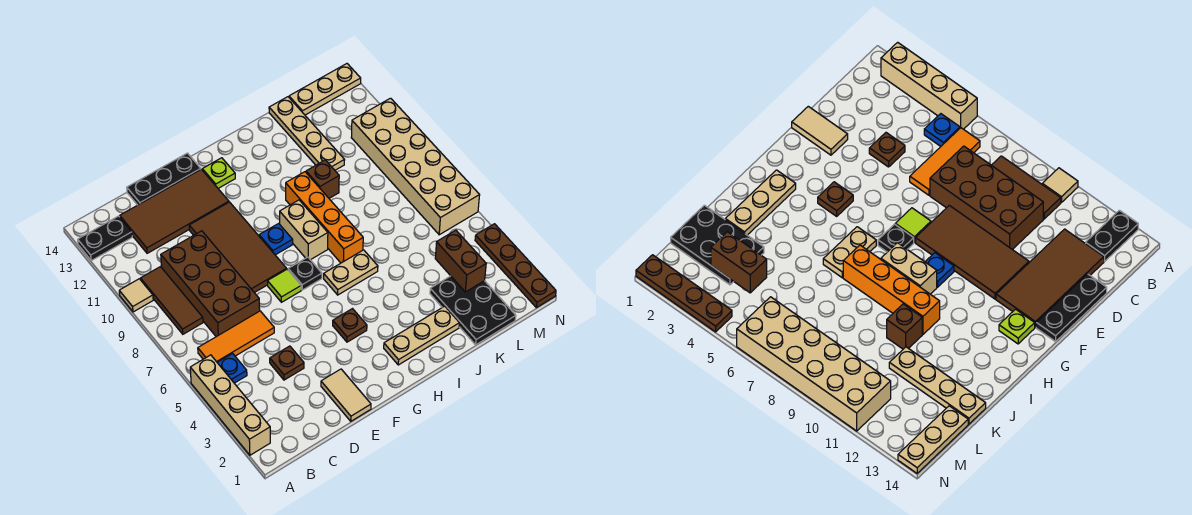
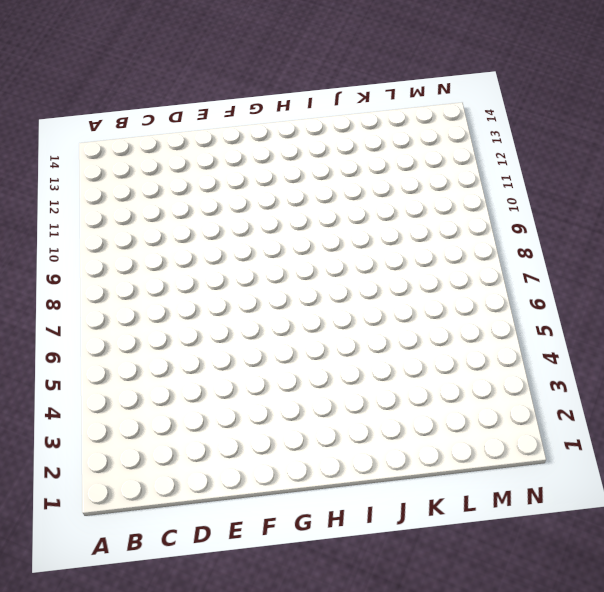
none -> tan 1x4 brick [190,355,270,455]
none -> tan 1x1 tile [119,279,153,312]
none -> black 1x2 plate [78,216,132,260]

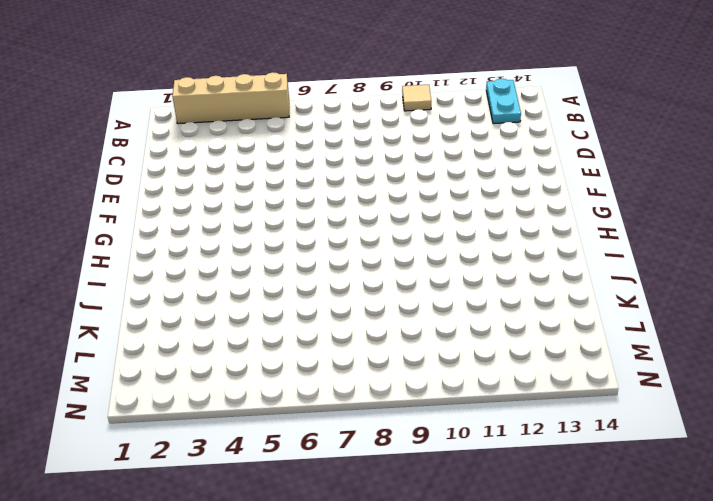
cyan 1x2 plate [486,79,521,124] -> black 1x2 plate [78,216,132,260]
none -> blue 1x1 plate [217,354,247,383]
none -> orange 1x3 tile [198,311,274,362]
none -> brown 1x3 tile [140,267,203,334]

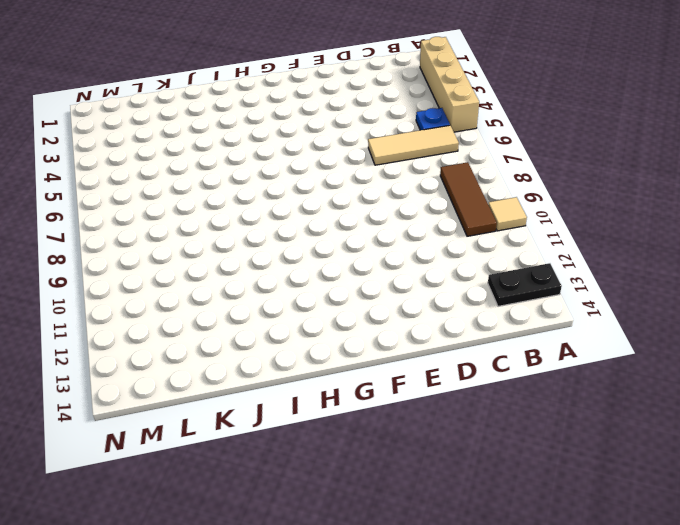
tan 1x3 tile [368,125,459,165] -> orange 1x3 tile [198,311,274,362]
none -> brown 2x4 brick [161,231,260,337]
none -> brown 2x4 tile [120,169,229,253]
none -> brown 1x1 plate [270,346,304,380]

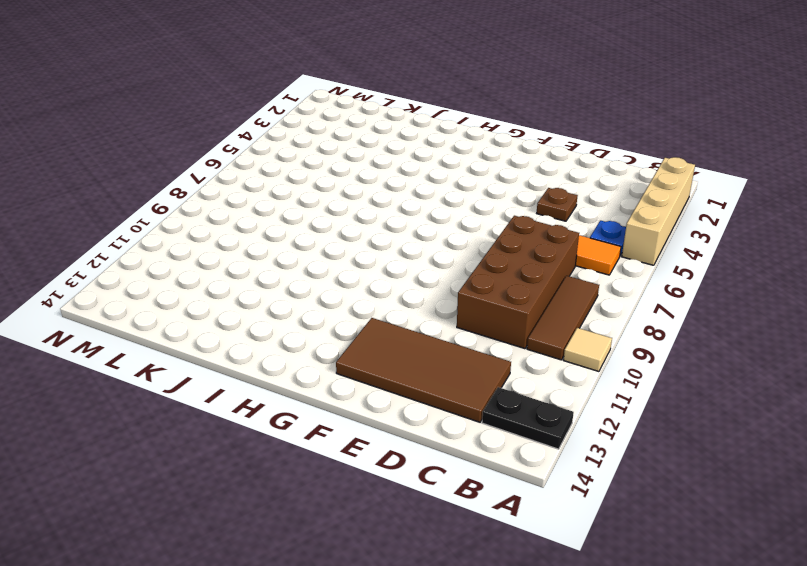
none -> black 1x3 plate [127,153,201,205]
none -> tan 1x2 tile [321,369,371,421]
none -> brown 2x4 tile [189,202,287,293]

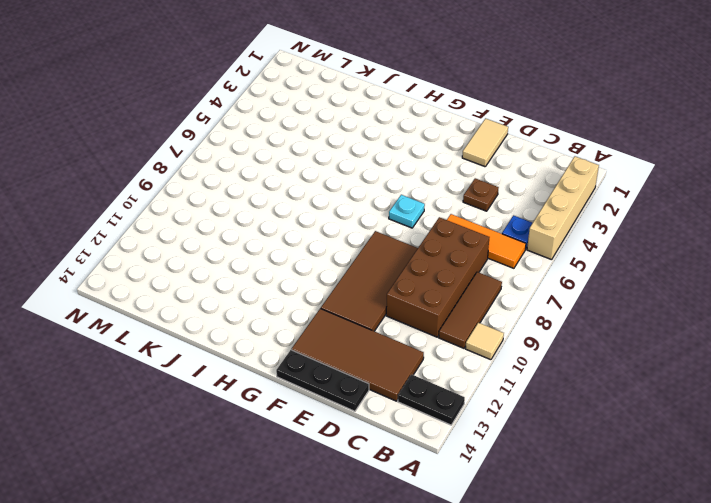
cyan 1x1 plate [389,195,425,228] -> none
none -> lime 1x1 tile [267,269,301,302]
none -> brown 1x1 plate [333,309,367,342]
none -> black 1x1 plate [288,257,322,290]

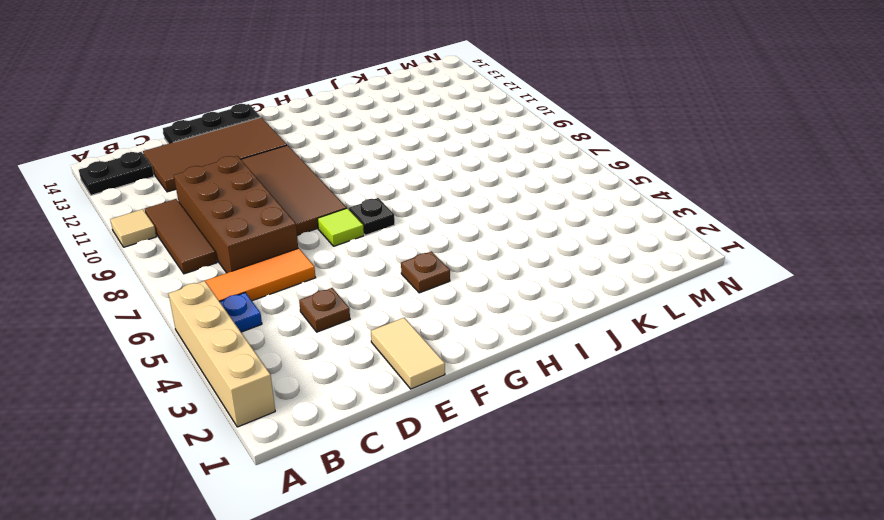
none -> blue 1x1 plate [259,223,293,255]
none -> lime 1x1 plate [202,158,235,188]
none -> tan 1x3 plate [384,306,459,365]

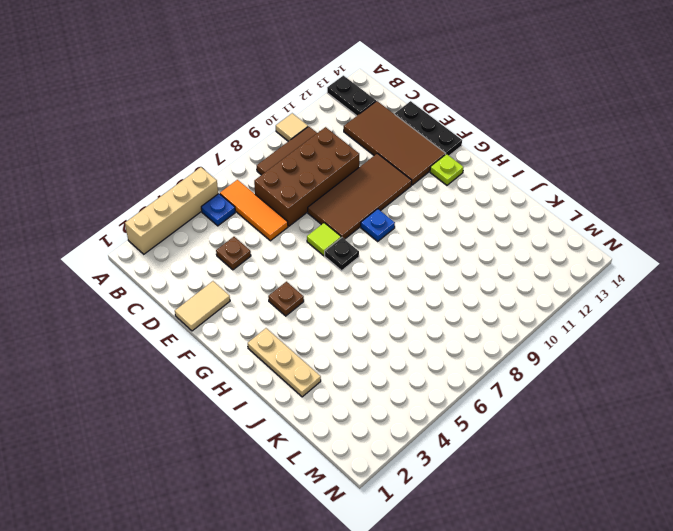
none -> tan 1x2 plate [324,250,378,295]
none -> tan 1x2 brick [280,200,328,260]
none -> orange 1x4 brick [286,172,363,263]

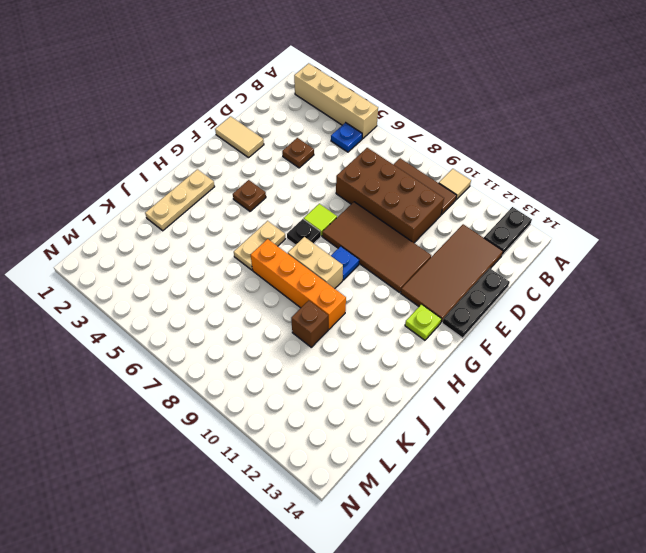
none -> orange 1x3 tile [198,311,274,362]
none -> black 2x3 plate [430,276,516,345]
none -> tan 1x4 plate [269,97,344,170]

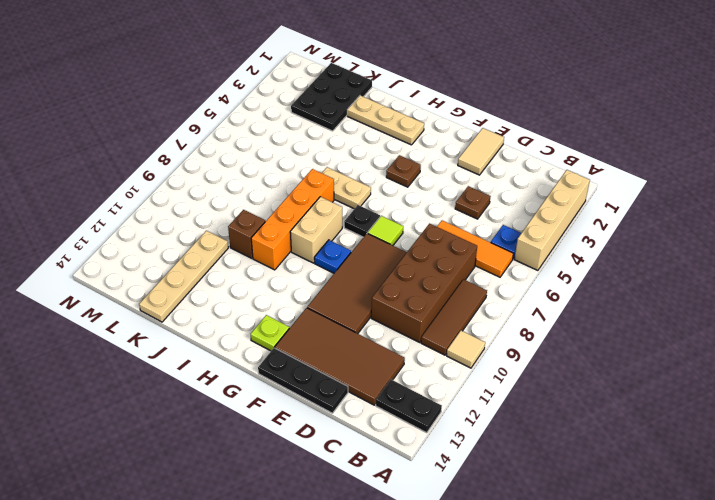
none -> tan 1x3 plate [289,64,361,115]
none -> tan 2x6 brick [351,98,480,235]
none -> brown 1x4 plate [475,224,556,308]

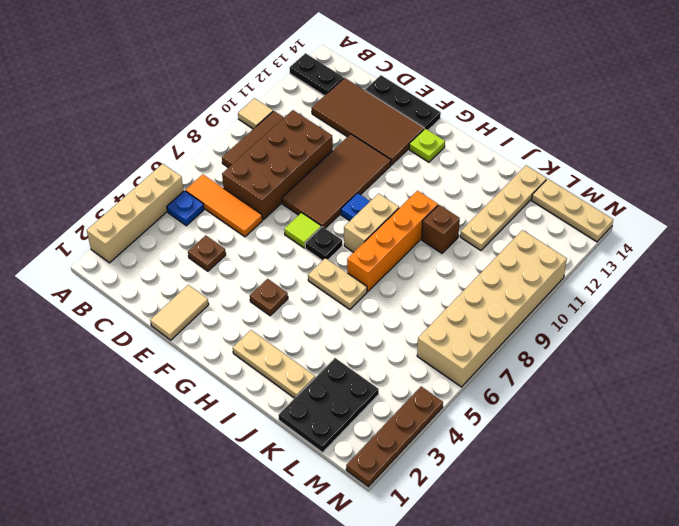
none -> brown 1x2 brick [435,230,486,292]

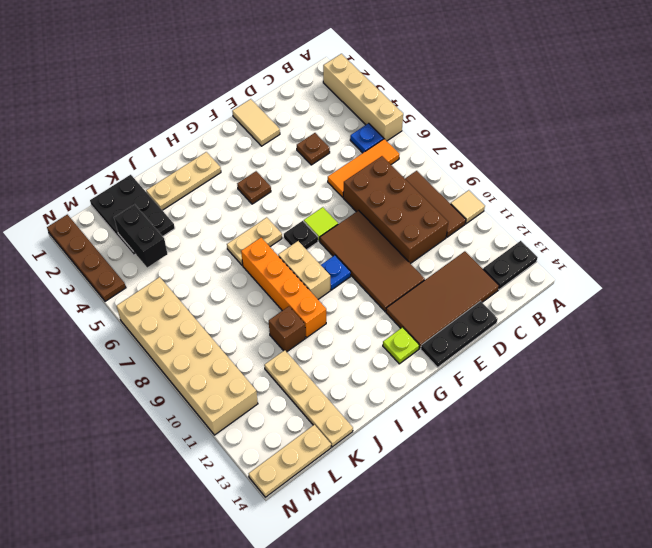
black 1x2 brick [114,204,167,268] -> brown 1x2 brick [435,230,486,292]

